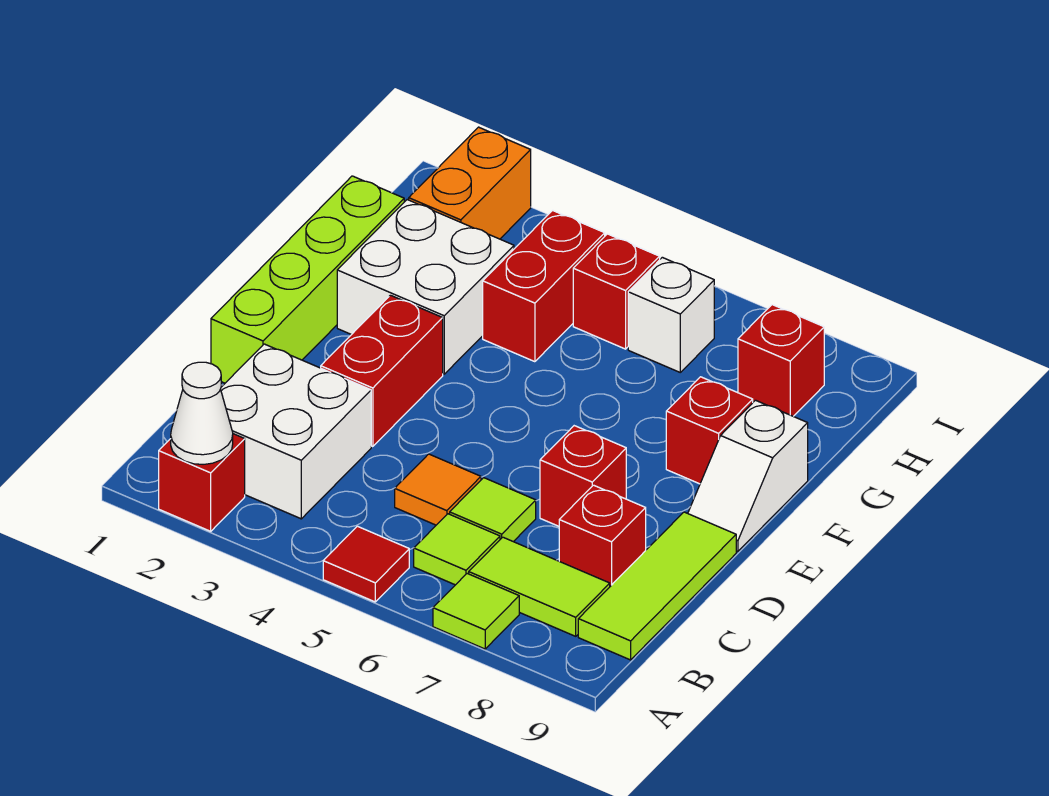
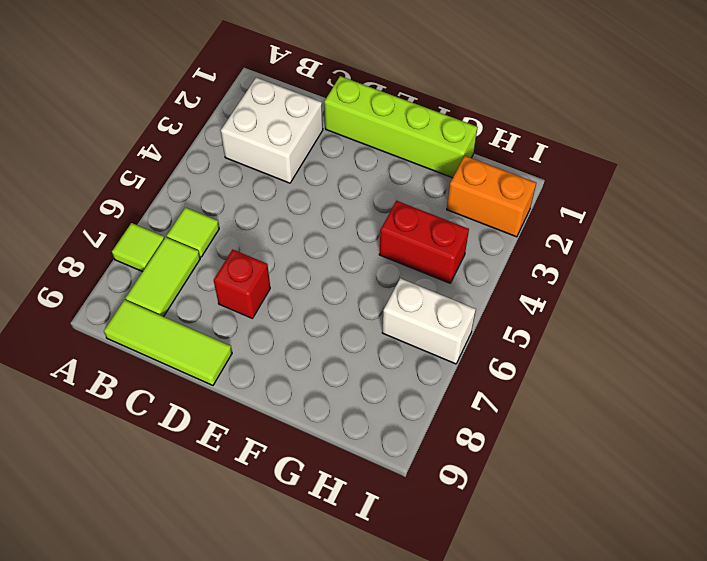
white 1x2 brick [382,278,476,364] -> white 1x1 brick [628,257,714,372]
none -> red 1x1 brick [159,434,245,531]
none -> red 1x1 tile [323,526,409,602]
none -> orange 1x1 tile [395,454,481,525]

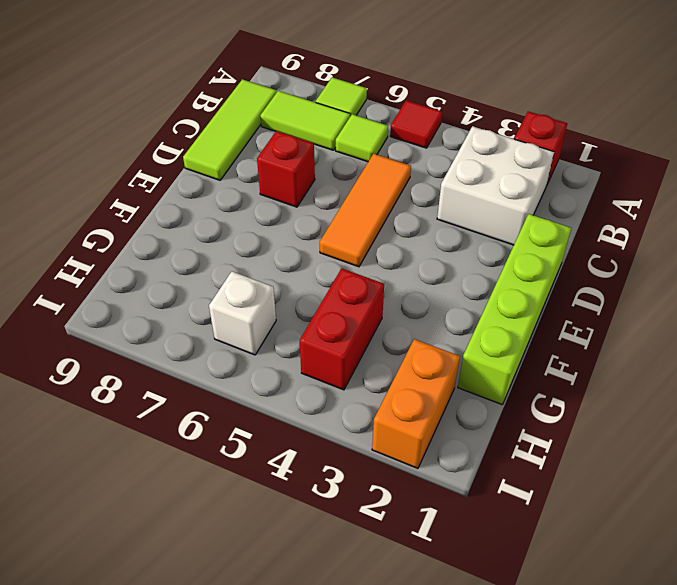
orange 1x3 tile [320,154,411,267] -> orange 1x1 tile [395,454,481,525]
none -> lime 1x1 tile [450,478,536,542]
none -> red 1x1 brick [559,485,646,586]
none -> red 1x2 brick [321,295,443,447]

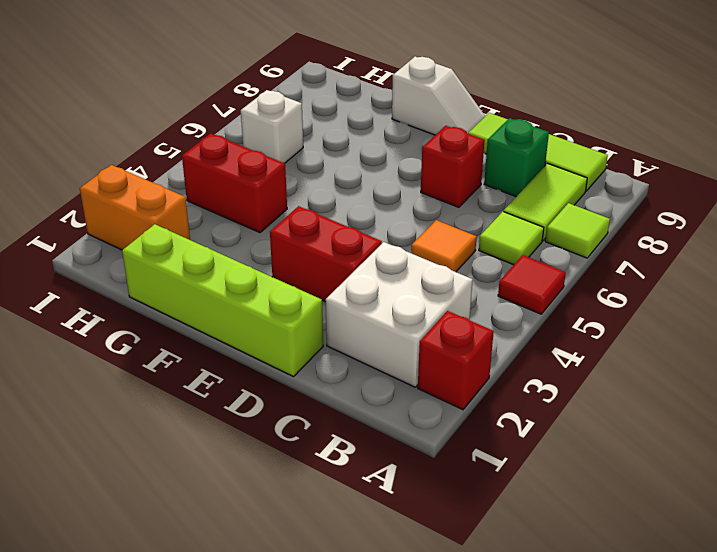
green 1x1 brick [484,118,549,197] -> red 1x1 brick [559,485,646,586]
none -> lime 1x1 tile [450,478,536,542]
none -> white 2x2 brick [337,200,514,374]
none -> red 1x1 brick [666,377,753,484]

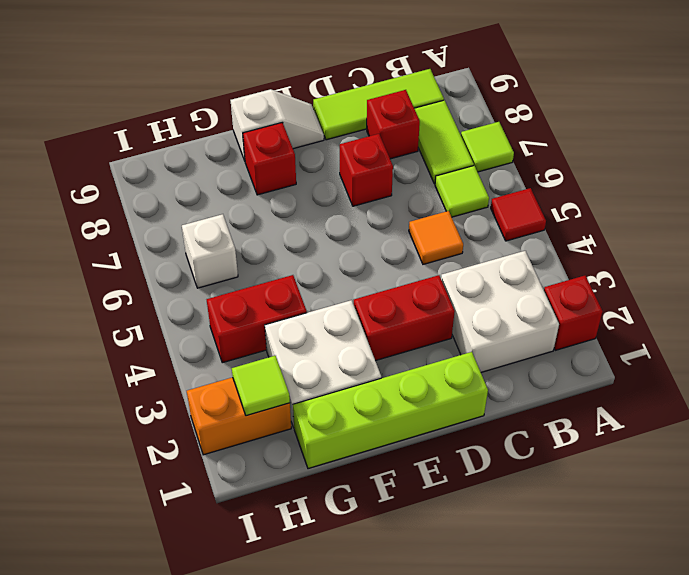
lime 1x1 tile [232,356,290,416] -> lime 1x1 tile moved to [450,478,536,542]
none -> red 1x1 brick [573,234,660,349]
none -> red 1x1 brick [738,305,824,416]
none -> white 1x1 cone [171,362,233,464]

